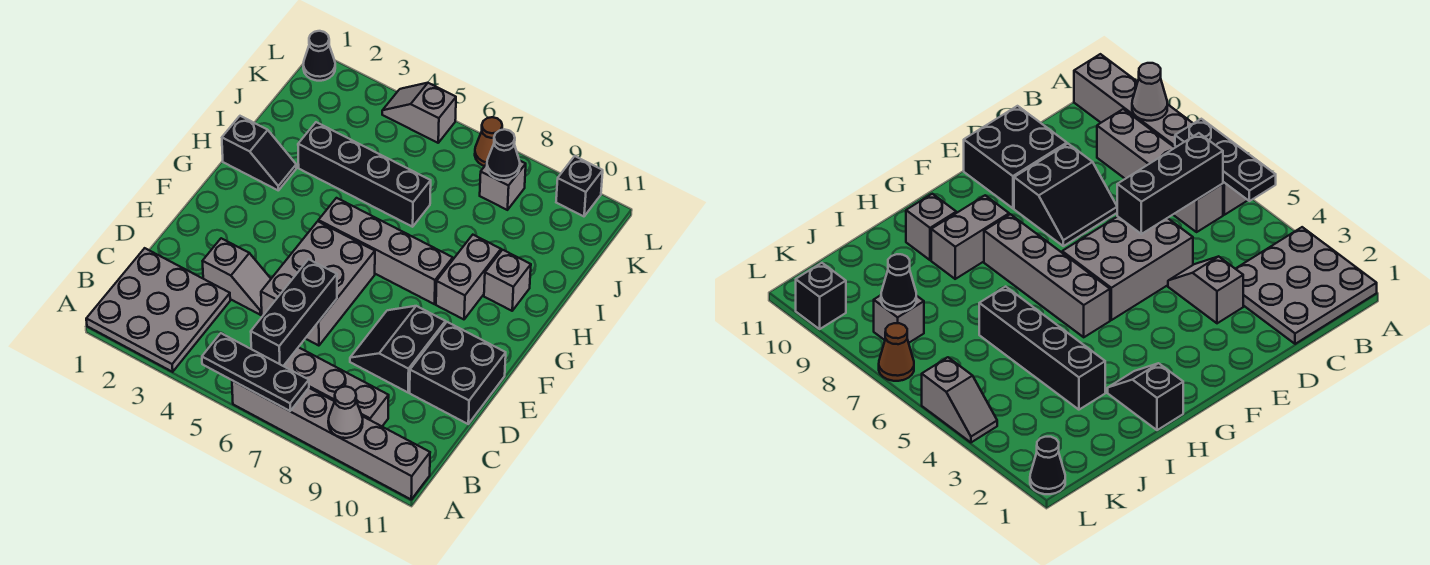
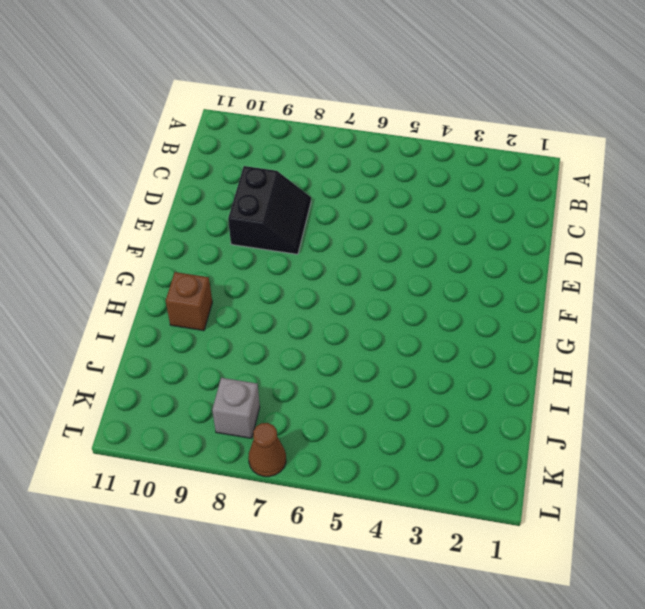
brown 1x1 brick [166,272,212,331] -> grey 1x1 brick [484,250,531,311]
none -> grey 3x3 plate [86,248,230,372]
none -> grey 1x6 brick [232,381,430,499]
none -> grey 1x4 brick [284,347,389,426]

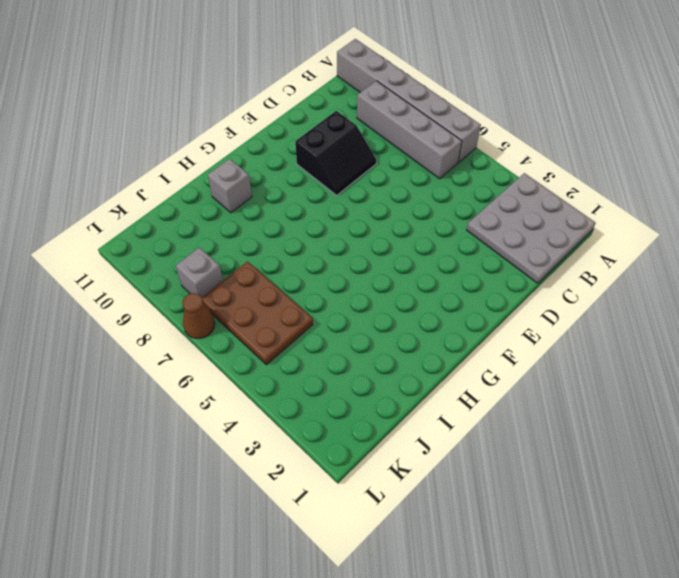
brown 2x3 plate [202,261,313,365] -> none
none -> grey 1x2 slope [203,238,271,315]
none -> grey 2x3 brick [261,221,375,346]
none -> black 2x2 brick [410,322,506,424]

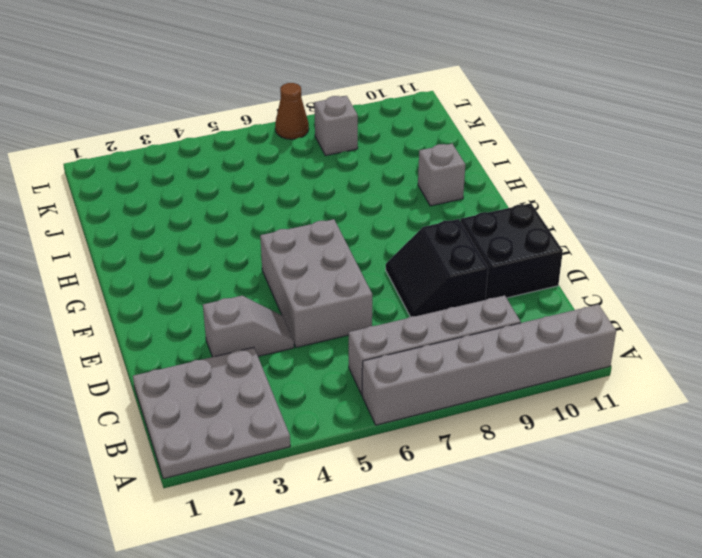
none -> grey 1x4 brick [318,198,453,304]
none -> grey 1x2 brick [436,235,501,319]
none -> black 1x2 slope [222,116,296,190]

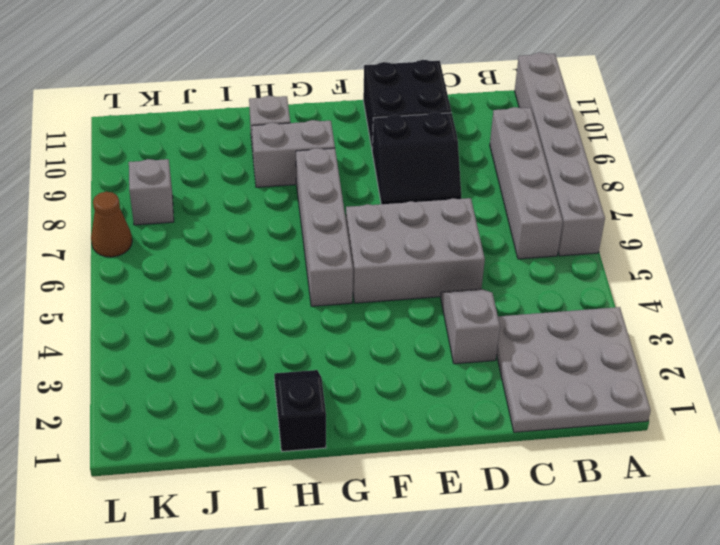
none -> black 1x4 brick [298,122,431,227]
none -> black 1x1 cone [303,31,335,81]
none -> grey 1x2 slope [382,83,456,143]

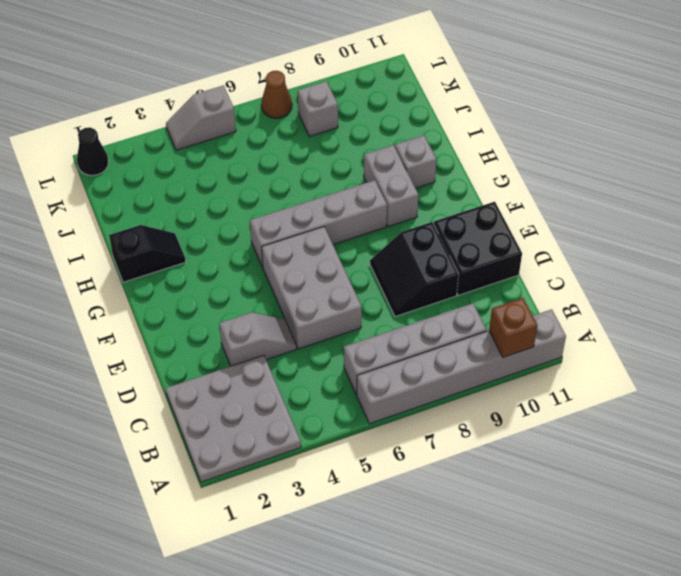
brown 1x1 brick [489,298,537,357] -> none
none -> black 1x4 brick [298,122,431,227]
none -> black 1x1 brick [556,156,603,216]
none -> black 1x3 plate [202,333,309,411]

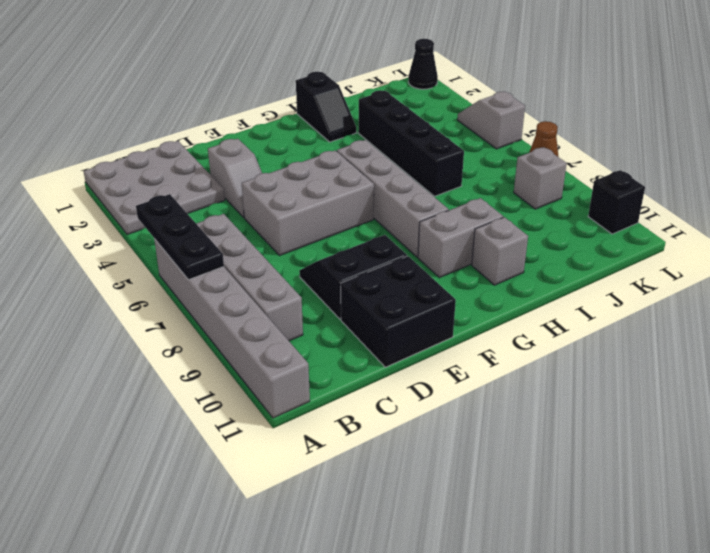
none -> grey 1x1 cone [328,387,363,438]
none -> black 1x3 brick [251,259,337,366]
none -> black 1x1 cone [487,129,520,180]

